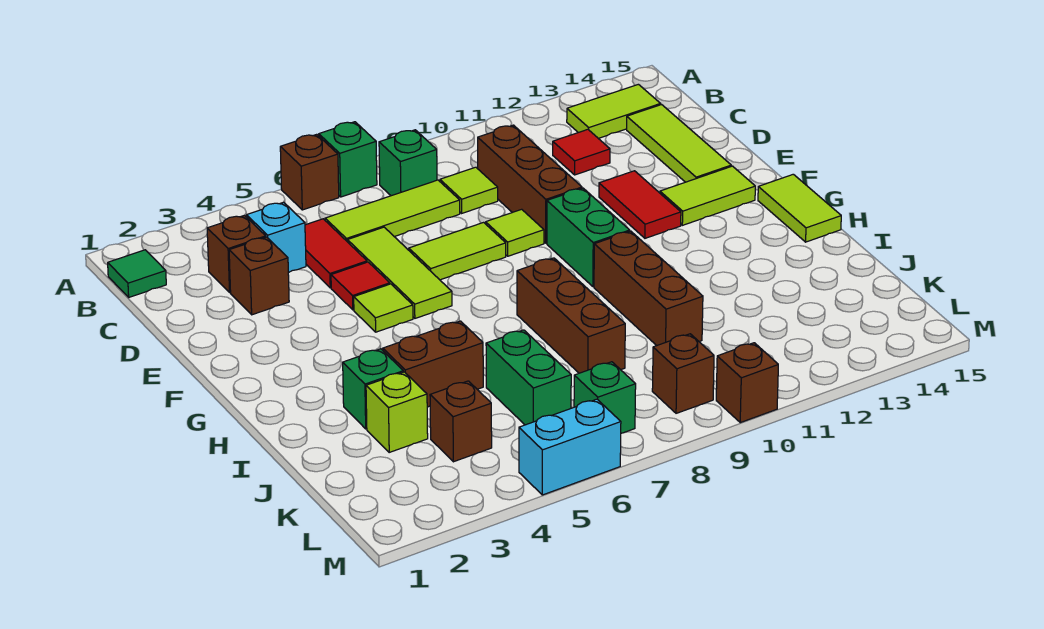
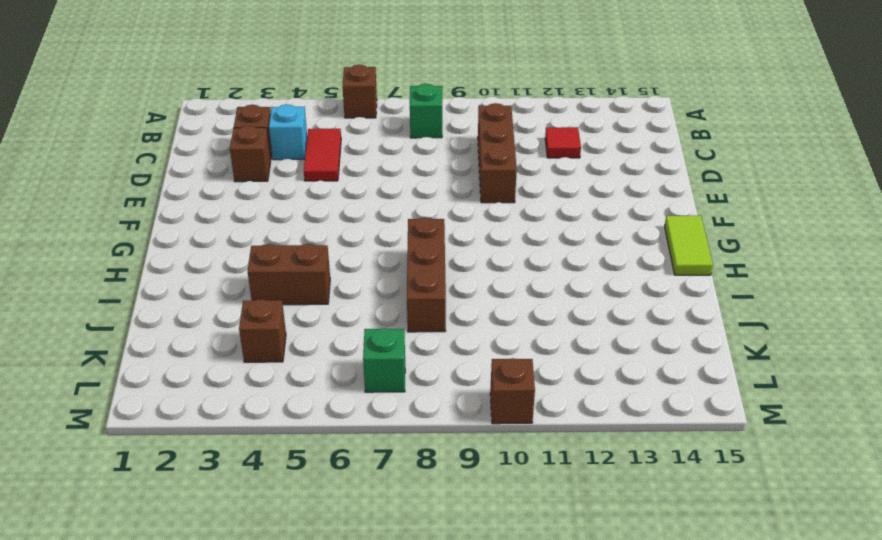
none -> green 1x1 brick [319,122,377,197]
none -> green 1x1 tile [108,250,166,297]
none -> lime 1x2 tile [567,84,661,138]
none -> lime 1x3 tile [325,180,460,242]

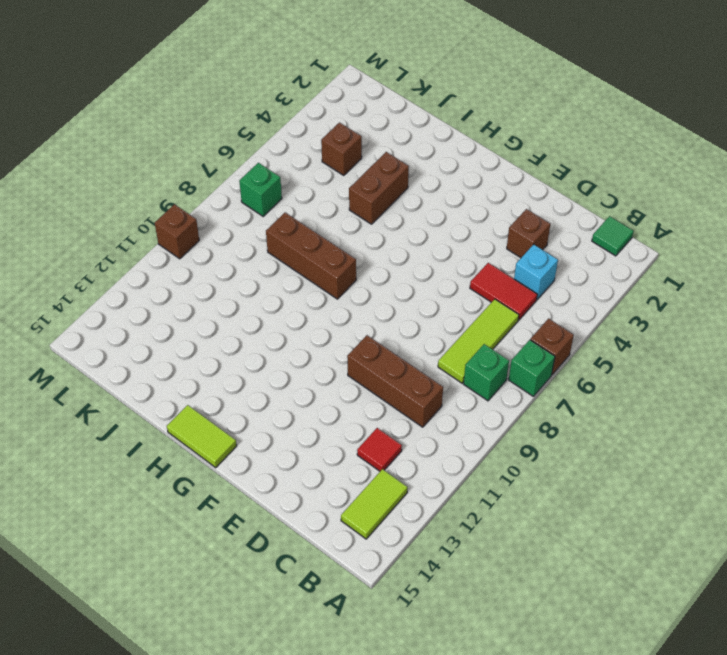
none -> brown 1x1 brick [207,215,266,292]
none -> lime 1x1 tile [440,167,498,213]
none -> lime 1x3 tile [627,105,731,182]
none -> lime 1x3 tile [347,227,452,318]

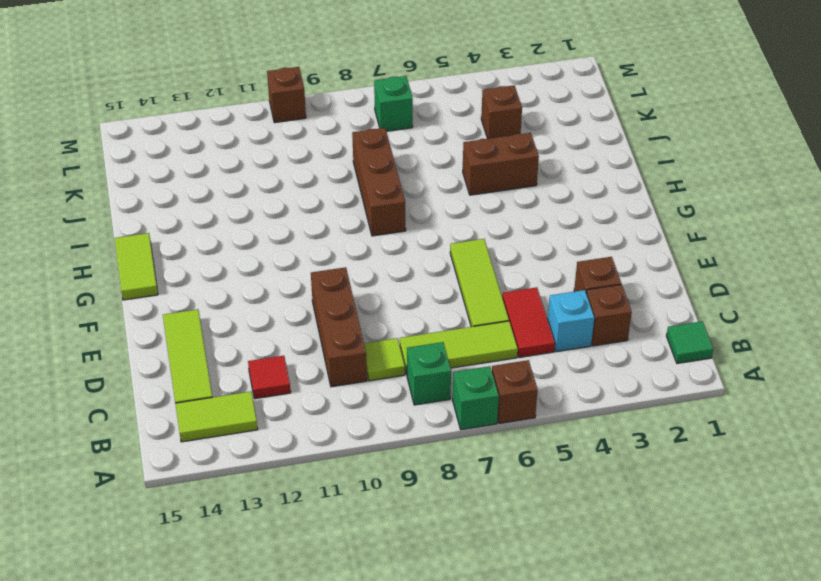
none -> red 1x1 tile [331,262,390,310]
none -> lime 1x2 tile [409,222,506,280]
none -> lime 1x1 tile [486,209,544,256]
none -> red 1x2 tile [599,171,681,238]

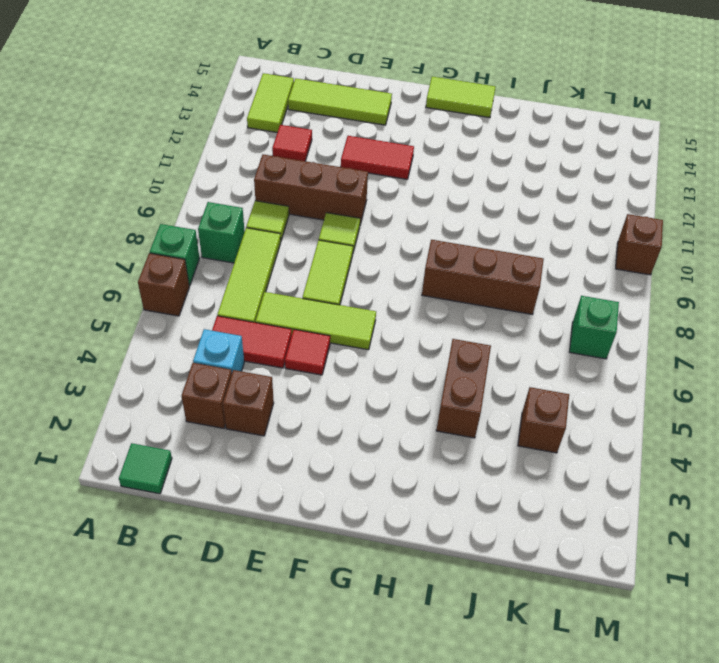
none -> lime 1x1 tile [354,284,413,332]
none -> green 1x2 brick [547,188,630,287]
none -> lime 1x2 tile [660,166,755,225]
none -> brown 1x3 brick [594,231,703,346]

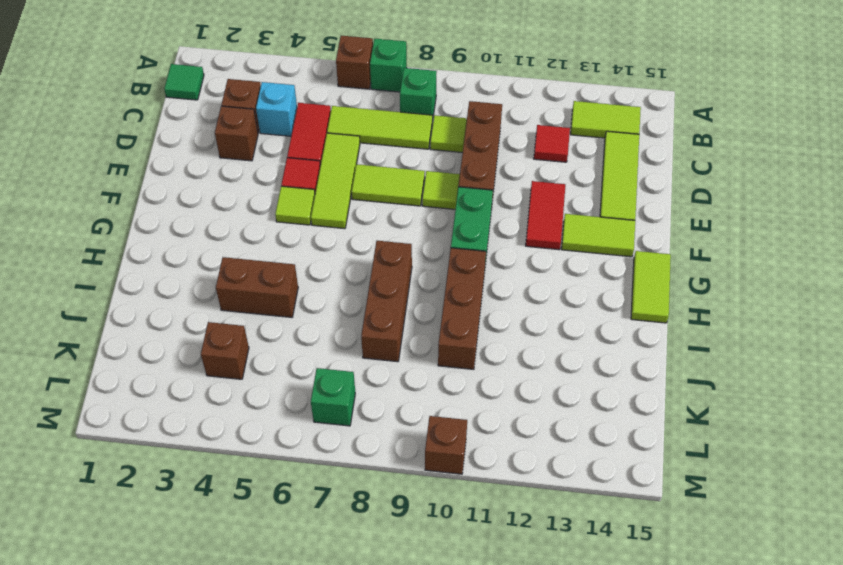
none -> green 1x1 brick [343,349,403,429]
none -> lime 1x1 brick [366,372,428,452]
none -> green 1x2 brick [486,330,571,425]
none -> brown 1x1 brick [652,334,714,413]

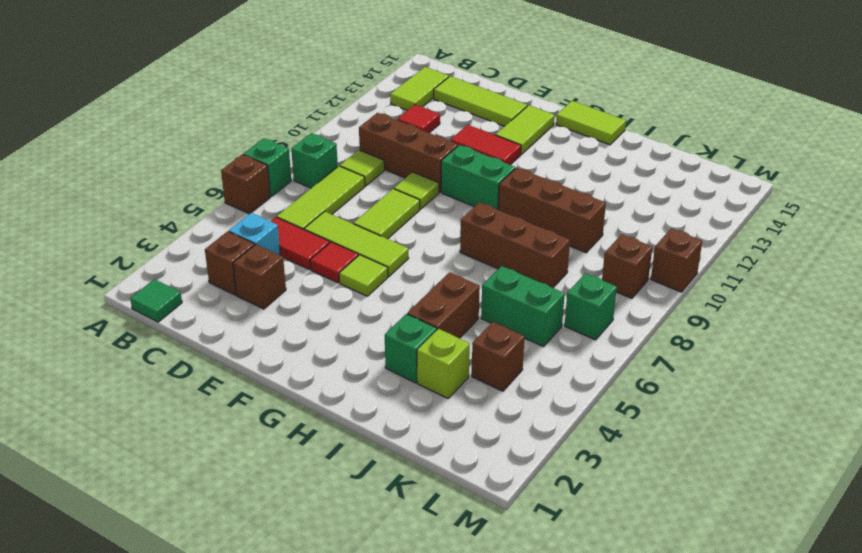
none -> cyan 1x2 brick [519,399,621,495]

